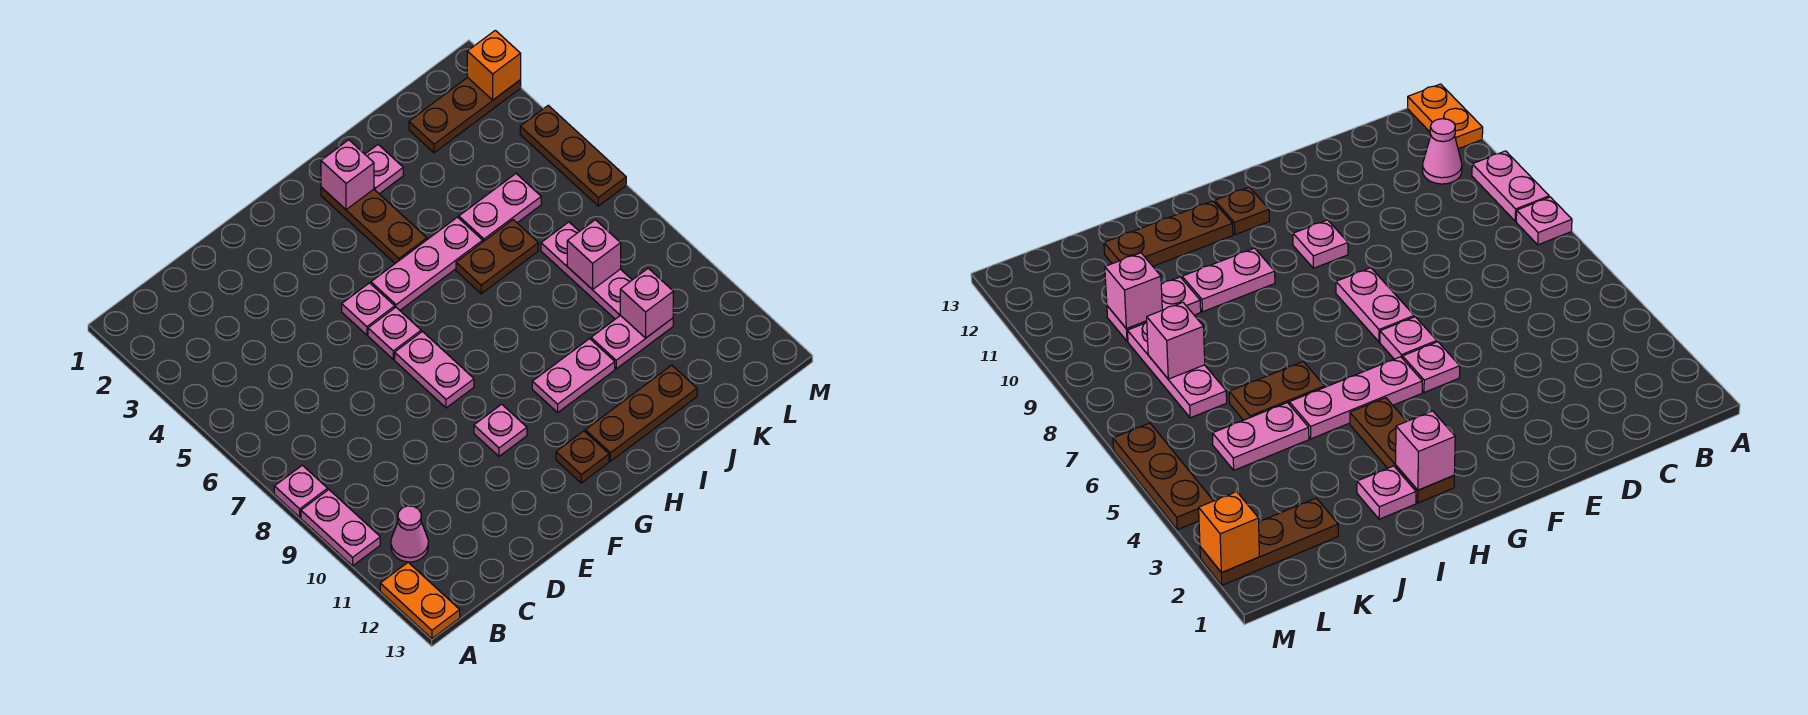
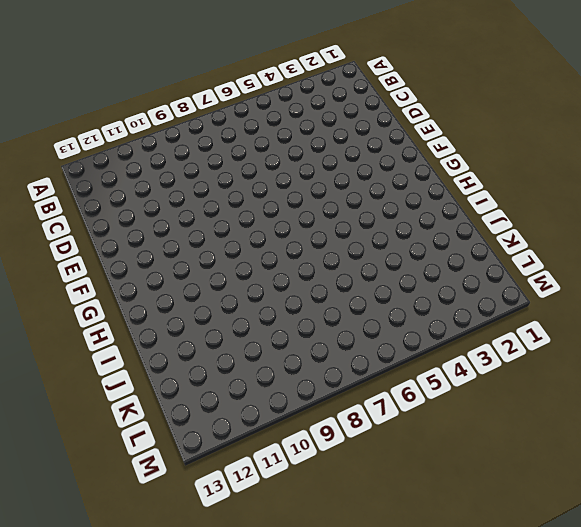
none -> pink 1x1 plate [274,465,328,517]
none -> pink 1x2 plate [301,490,380,566]
none -> orange 1x2 plate [380,563,460,639]

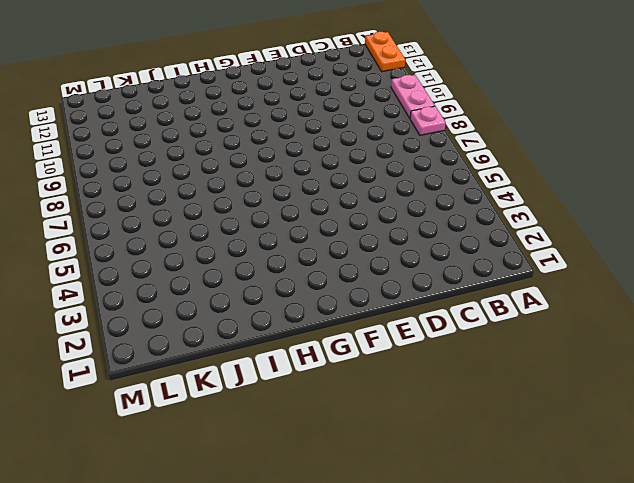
none -> pink 1x1 cone [391,506,428,562]
none -> pink 1x1 plate [342,283,395,335]
none -> pink 1x1 plate [368,307,421,359]

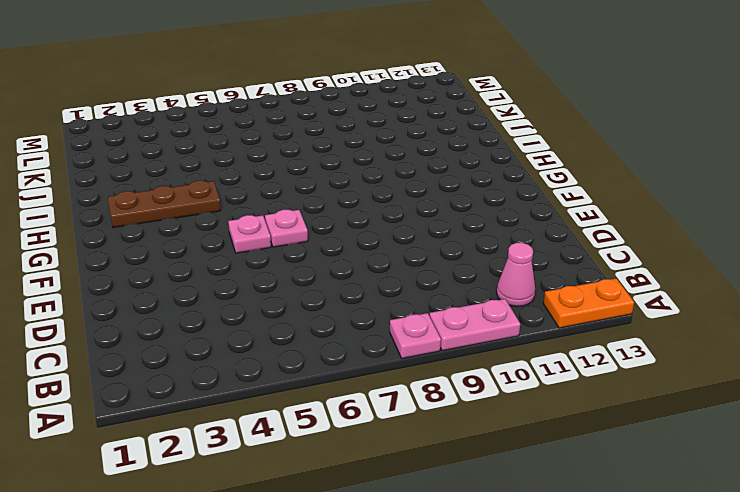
none -> pink 1x2 plate [395,332,474,408]
none -> pink 1x1 plate [474,404,527,456]
none -> pink 1x3 plate [371,217,483,310]

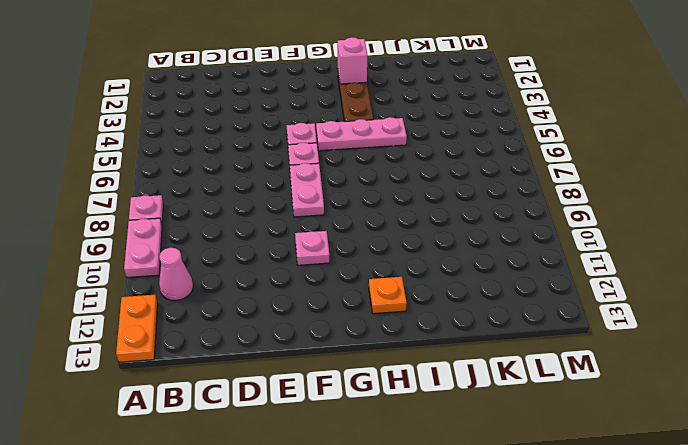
orange 1x1 plate [369,277,407,314] -> brown 1x3 plate [585,365,697,461]
none -> brown 1x1 plate [556,431,609,483]
none -> pink 1x2 plate [532,339,615,412]
none -> pink 1x1 plate [365,145,403,194]

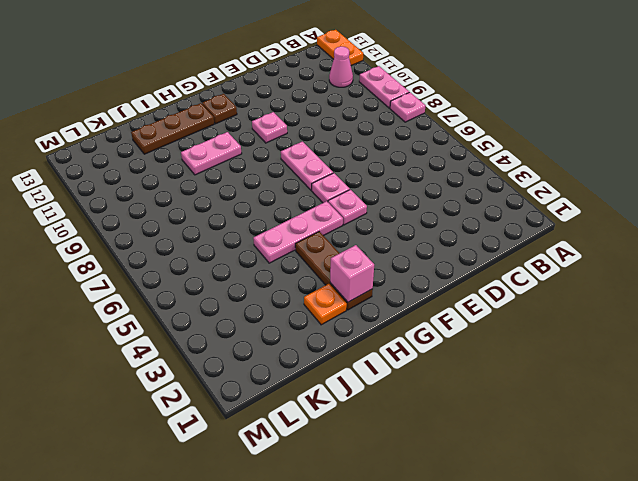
orange 1x1 plate [304,284,347,325] -> pink 1x1 plate [365,145,403,194]
none -> brown 1x2 plate [456,220,538,294]
none -> pink 1x2 plate [459,174,541,242]
none -> pink 1x2 plate [591,315,673,369]

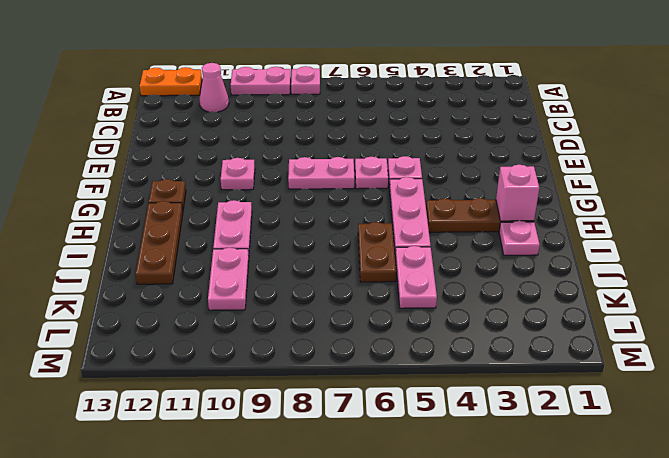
none -> brown 1x3 plate [409,77,521,153]
none -> pink 1x3 plate [541,222,632,319]
none -> brown 1x3 plate [520,105,626,206]

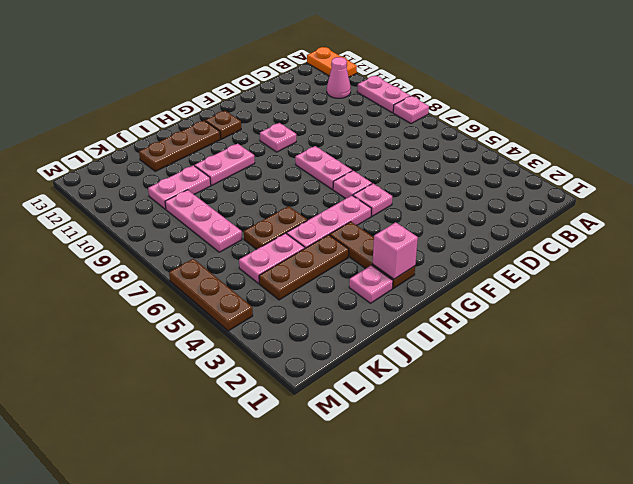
brown 1x3 plate [259,235,349,300] -> brown 1x3 plate moved to [409,77,521,153]
none -> pink 1x1 brick [567,220,621,290]
none -> pink 1x1 brick [620,268,673,338]
none -> orange 1x1 brick [467,30,521,100]

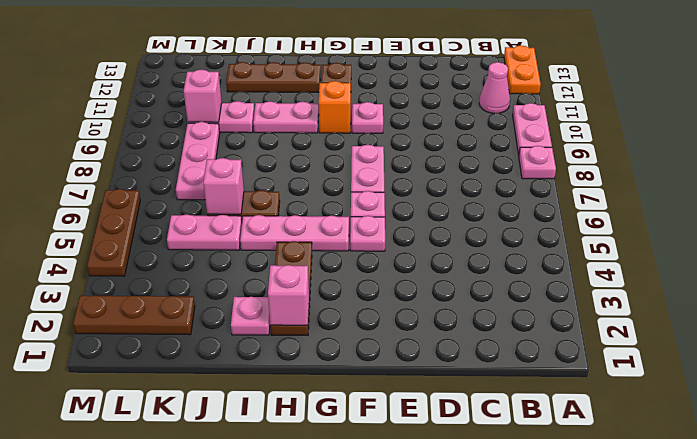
orange 1x1 brick [318,81,351,133] -> orange 1x1 brick moved to [467,30,521,100]
pink 1x1 brick [203,158,244,214] -> pink 1x1 brick moved to [567,220,621,290]

